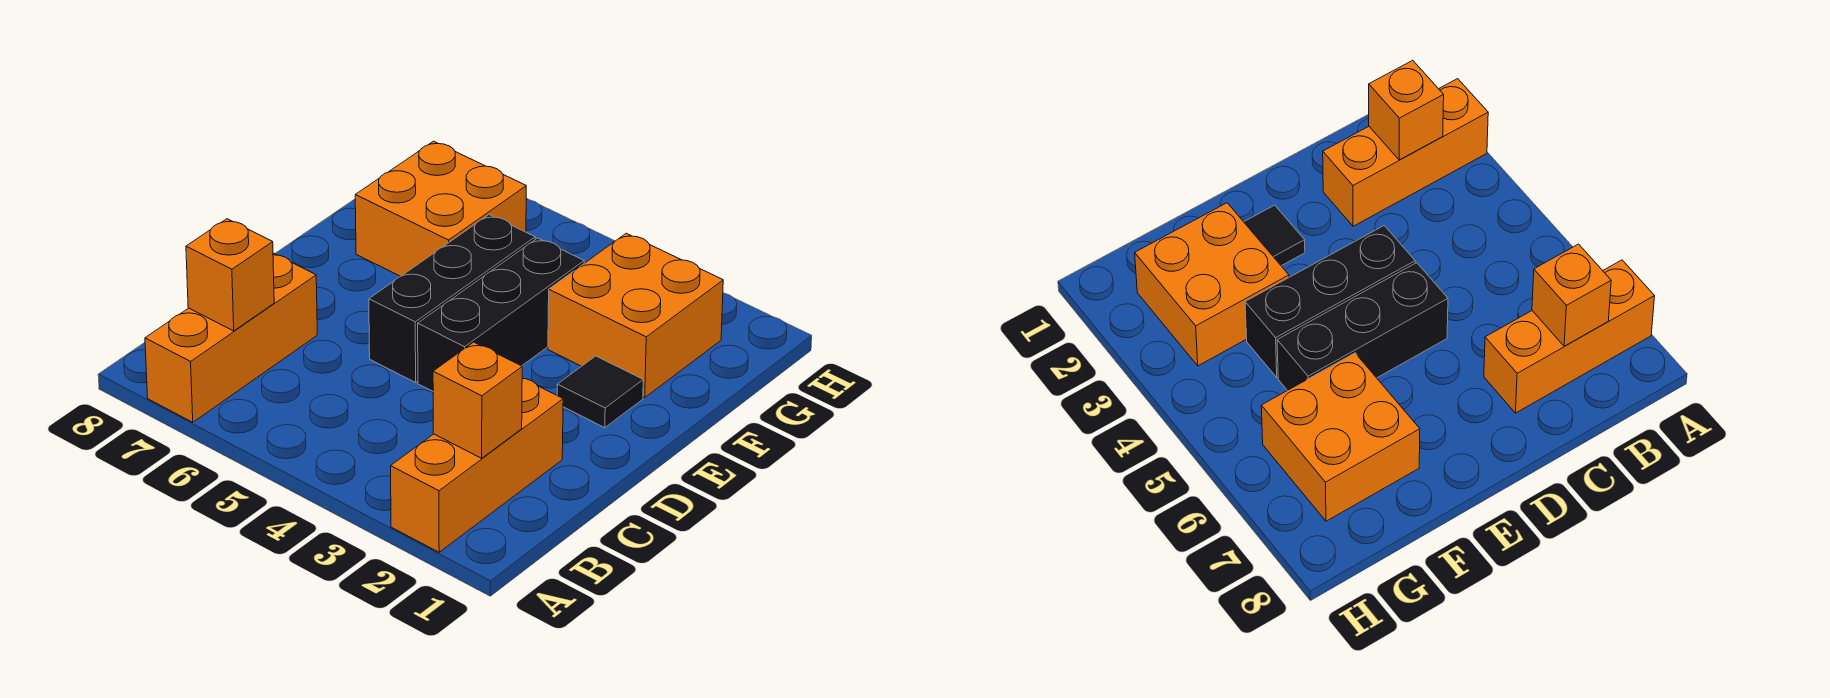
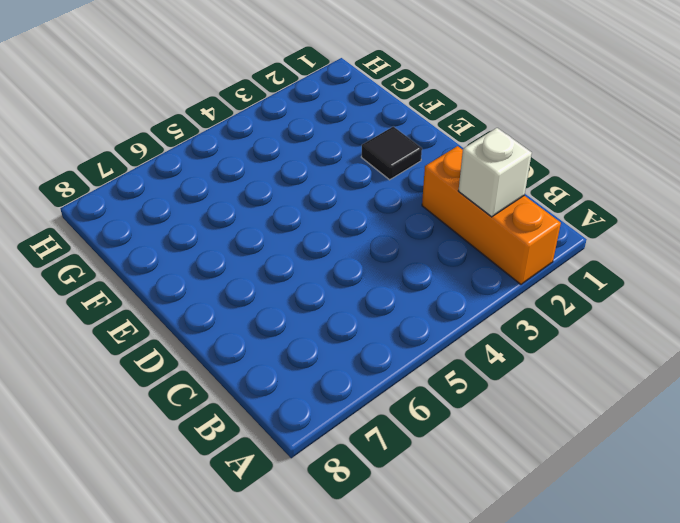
white 1x1 brick [458,128,532,217] -> orange 1x1 brick [433,342,522,458]
none -> orange 1x3 brick [145,253,317,422]
none -> black 1x3 brick [418,238,584,391]

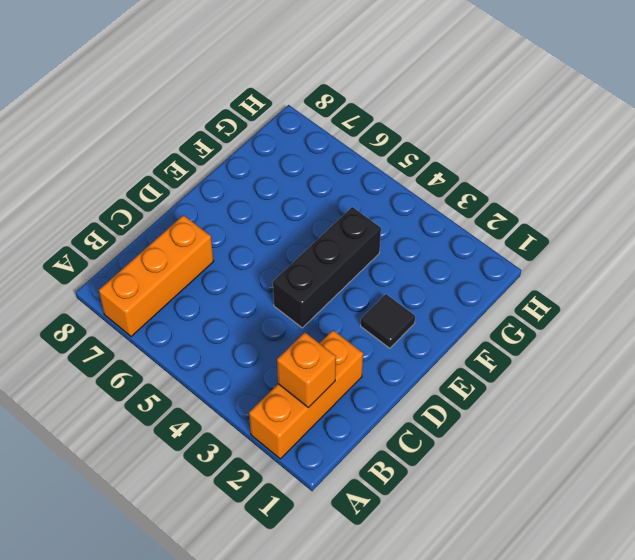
none -> black 1x3 brick [369,215,535,383]
none -> orange 2x2 brick [548,233,723,397]

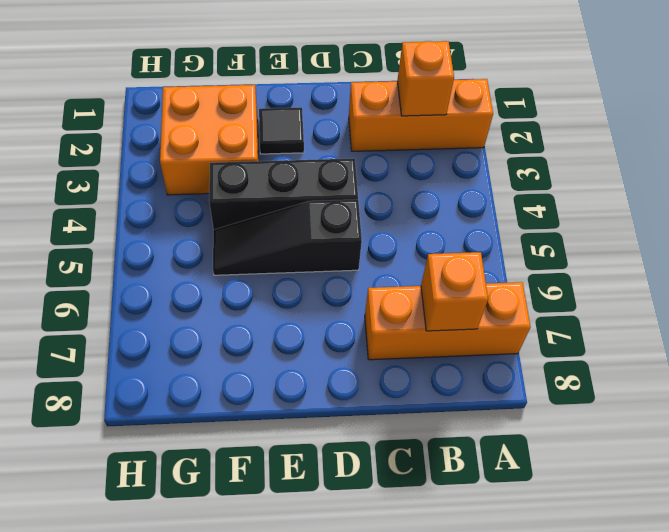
black 1x3 slope [213,199,362,275] -> black 1x3 brick [369,215,535,383]
none -> orange 2x2 brick [355,141,526,276]

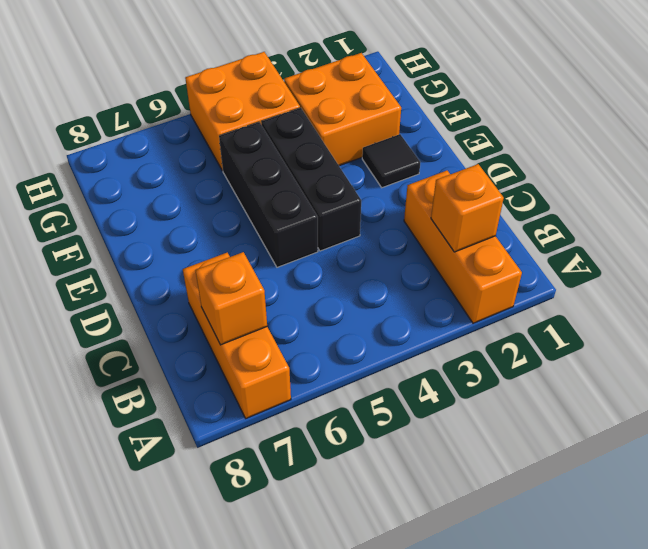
orange 2x2 brick [185,52,300,171] -> orange 2x2 brick moved to [355,141,526,276]

